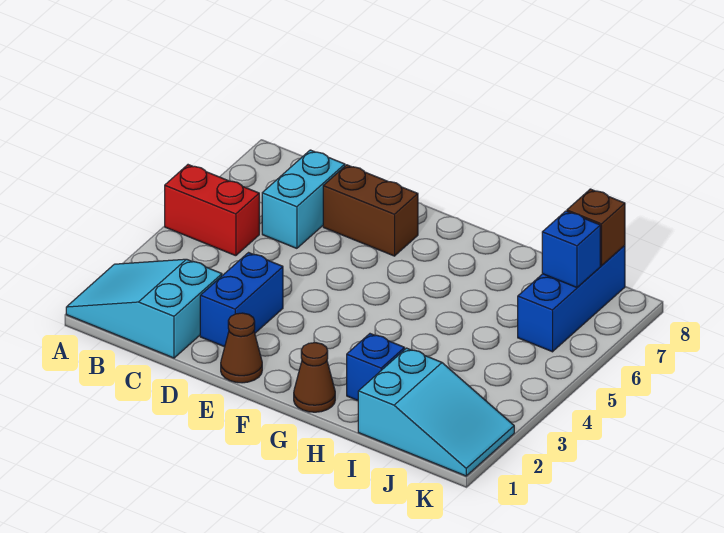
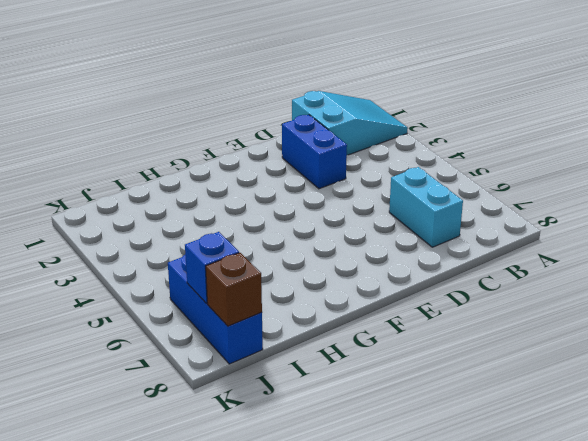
none -> red 1x2 brick [165,165,259,256]
none -> brown 1x2 brick [323,165,418,256]
none -> brown 1x1 cone [221,313,262,383]

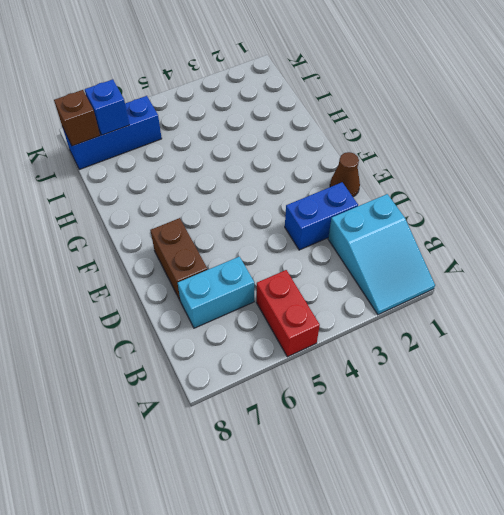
none -> brown 1x1 cone [294,343,335,412]
none -> blue 1x1 brick [347,334,405,401]
none -> cyan 2x3 slope [358,348,514,476]

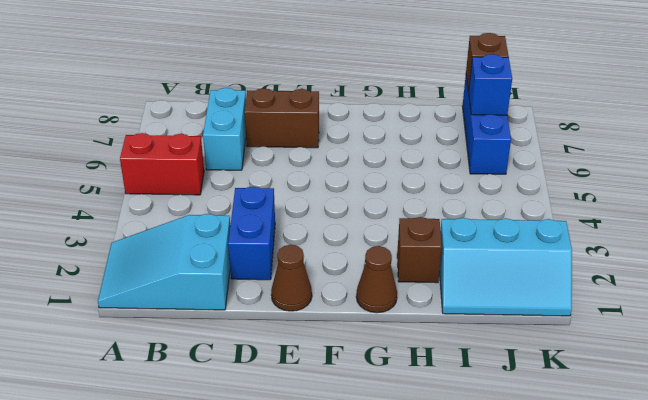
brown 1x1 brick [397,217,442,283] -> blue 1x1 brick [347,334,405,401]
cyan 2x3 slope [439,218,572,316] -> cyan 2x3 slope turned to [358,348,514,476]

